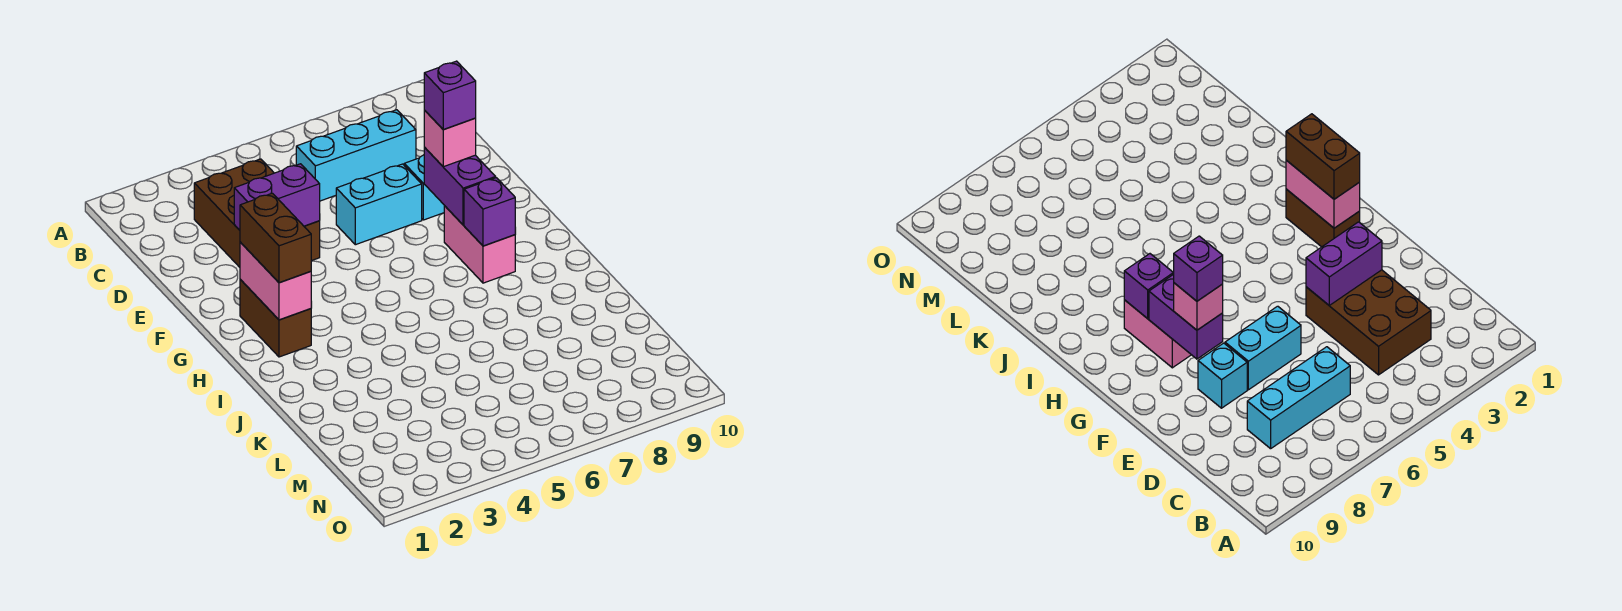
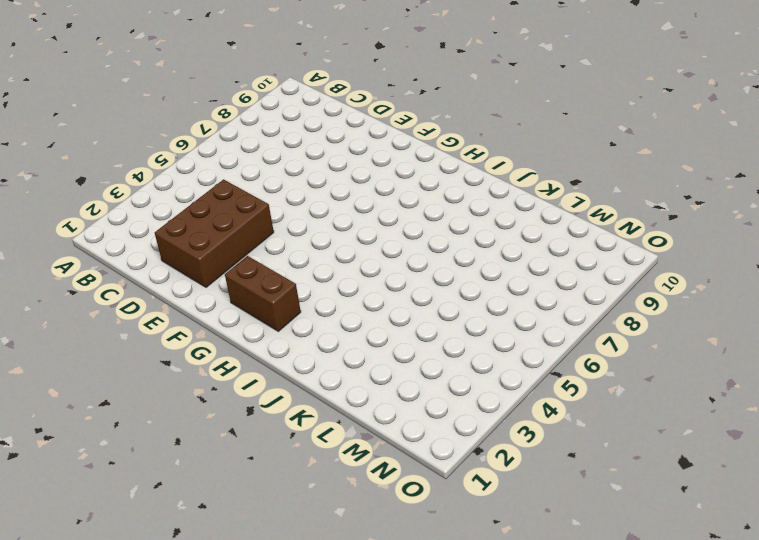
brown 2x3 brick [155,179,274,287] -> brown 2x3 brick turned to [194,159,320,267]
none -> cyan 1x3 brick [296,110,416,201]
none -> cyan 1x2 brick [336,164,422,245]
none -> cyan 1x1 brick [404,155,444,220]

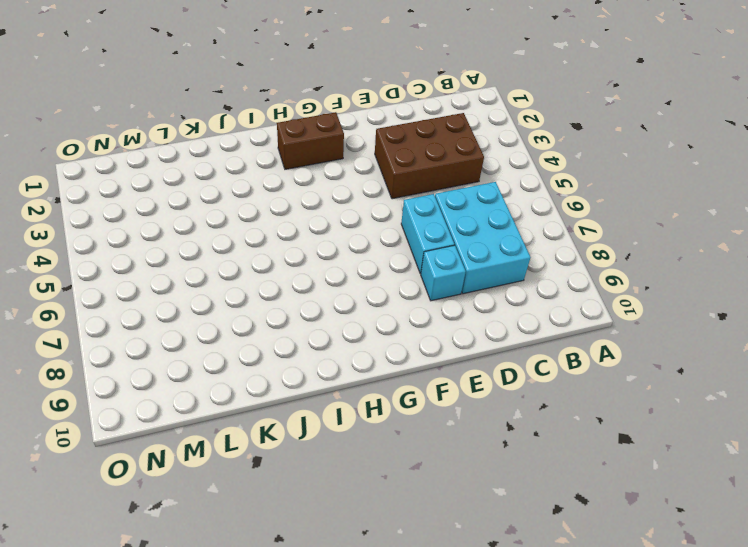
cyan 2x3 brick [435,182,530,294] -> cyan 1x3 brick [296,110,416,201]
none -> pink 1x2 brick [444,206,515,283]
none -> purple 1x2 brick [234,164,320,230]
none -> purple 1x2 brick [424,147,496,225]

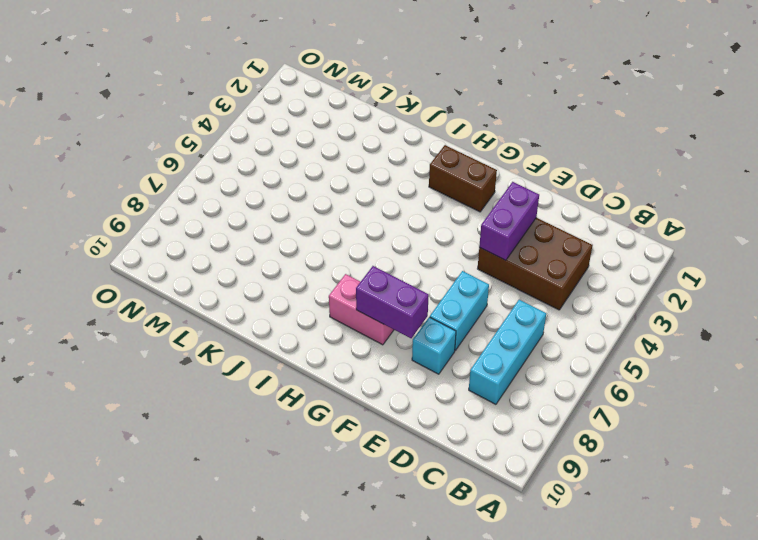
none -> pink 1x2 brick [240,242,311,320]
none -> purple 1x1 brick [464,178,515,246]
none -> pink 1x1 brick [424,110,476,167]

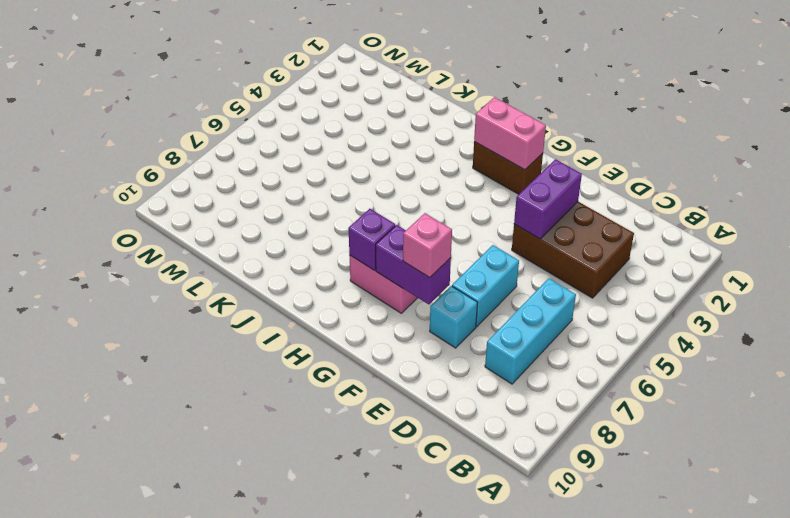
none -> brown 1x2 brick [240,193,311,283]
none -> purple 1x1 brick [424,61,476,130]

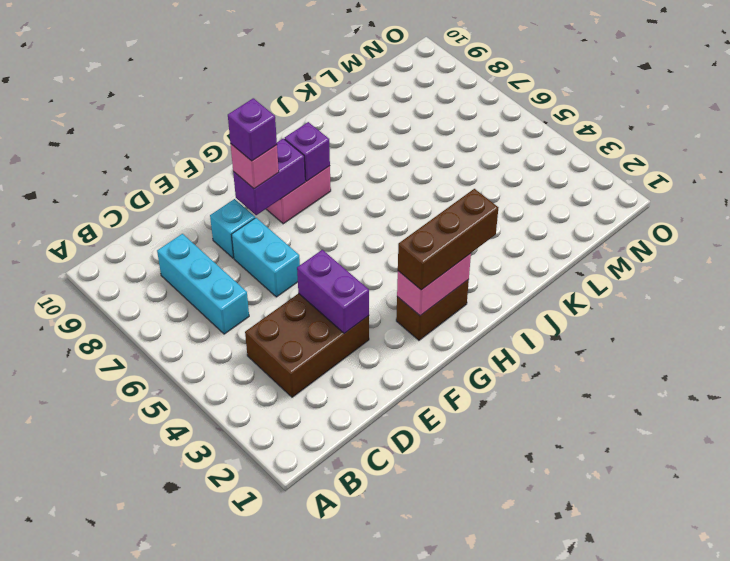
brown 1x3 brick [398,189,498,290] -> brown 1x2 brick [240,193,311,283]

